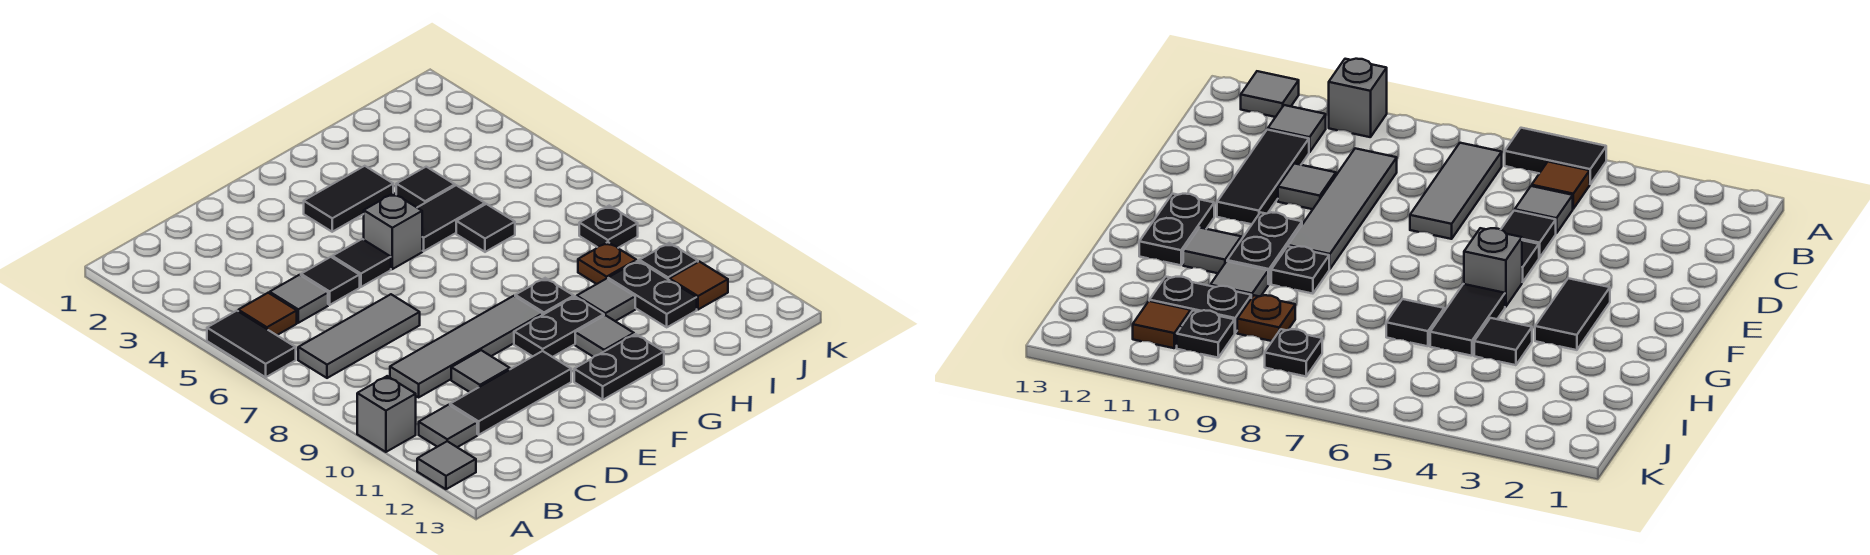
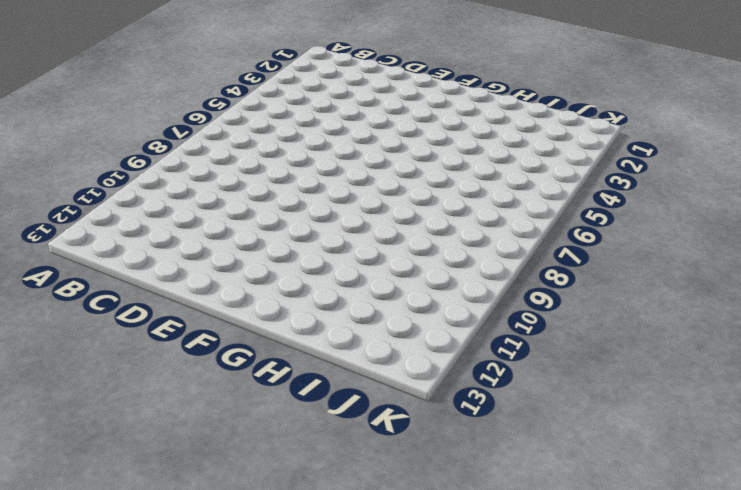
none -> black 1x2 tile [207,311,296,377]
none -> grey 1x1 brick [357,376,416,452]
none -> grey 1x1 tile [417,441,476,489]

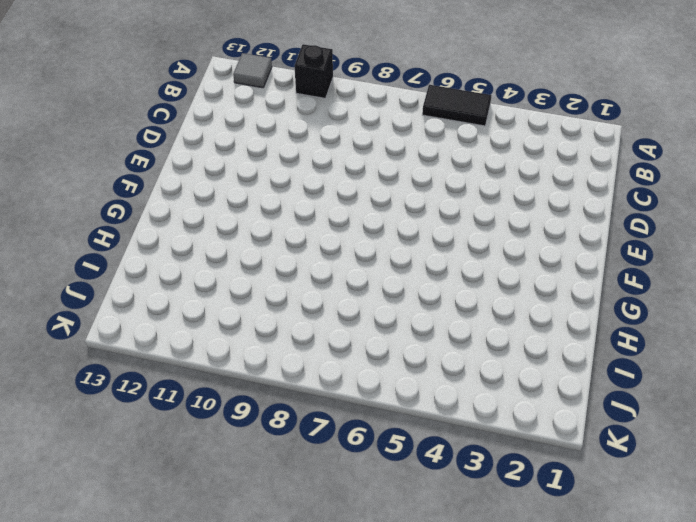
black 1x1 brick [294,44,333,98] -> grey 1x1 brick [357,376,416,452]
none -> brown 1x1 tile [238,293,297,335]
none -> grey 1x3 tile [298,294,420,378]
none -> grey 1x1 tile [419,405,477,447]

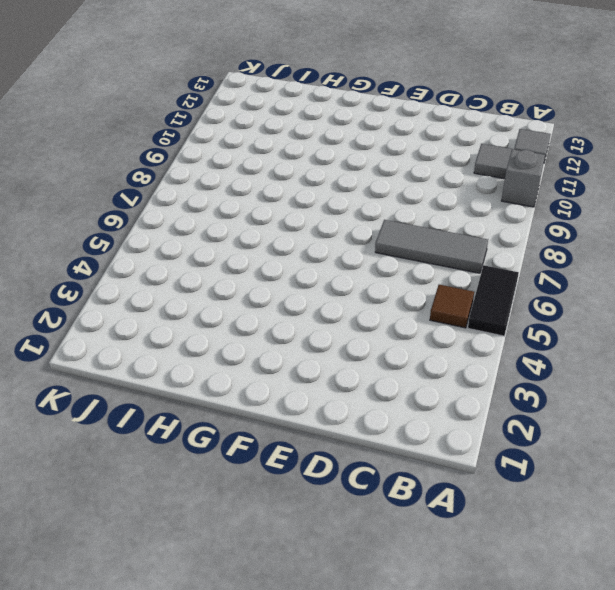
none -> grey 1x1 tile [270,275,328,323]
none -> grey 1x4 tile [390,296,542,397]
none -> black 1x3 tile [450,351,571,435]

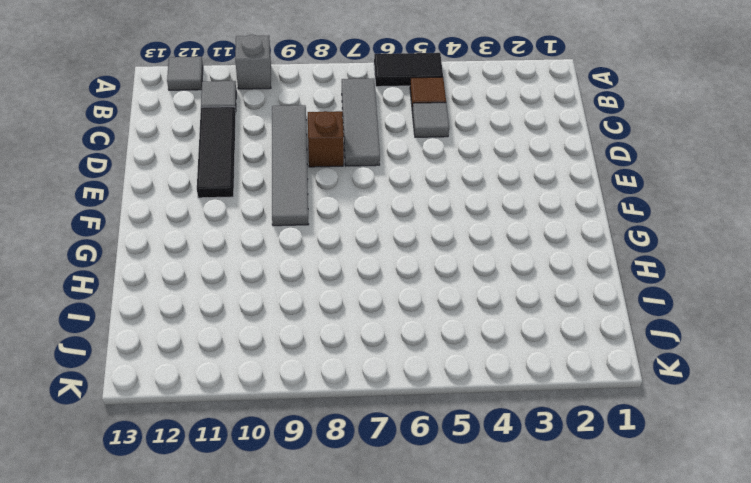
brown 1x1 brick [308,111,344,167] -> none
none -> black 1x1 tile [301,257,360,305]
none -> grey 1x1 tile [451,350,510,392]
none -> black 1x1 tile [332,239,391,287]

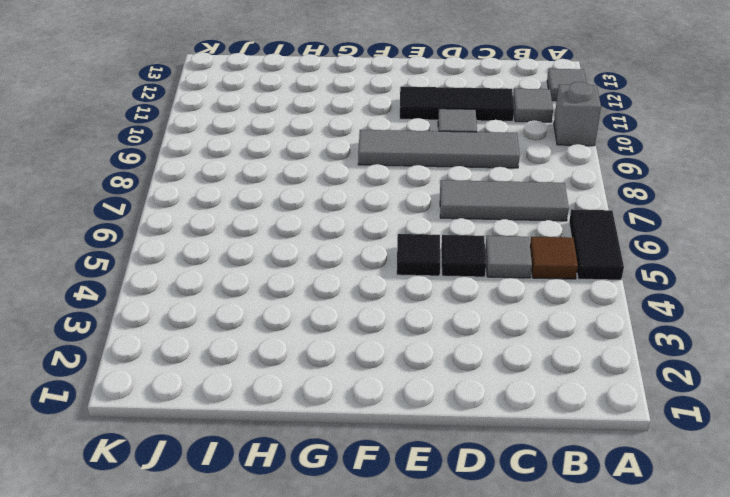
none -> black 1x2 tile [304,166,393,232]
none -> grey 1x1 brick [364,193,422,269]
none -> black 1x2 plate [514,297,604,357]

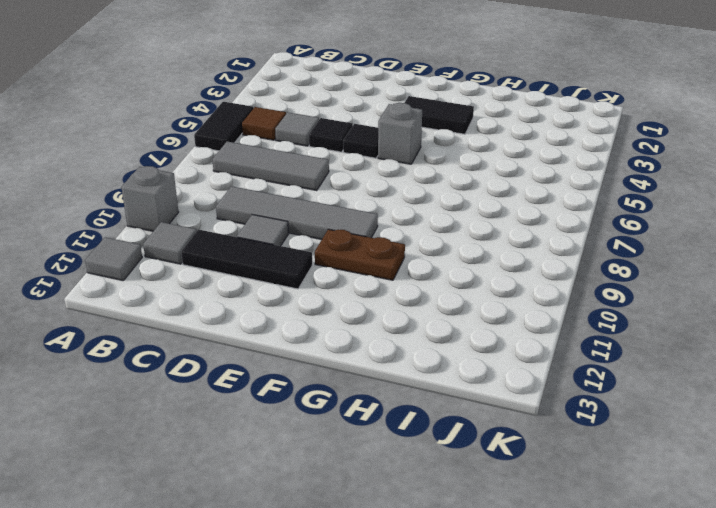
brown 1x2 plate [315,229,405,280] -> black 1x2 plate [514,297,604,357]
none -> black 1x2 plate [574,334,664,400]
none -> black 1x2 tile [417,185,485,251]
none -> black 1x1 plate [515,278,574,315]

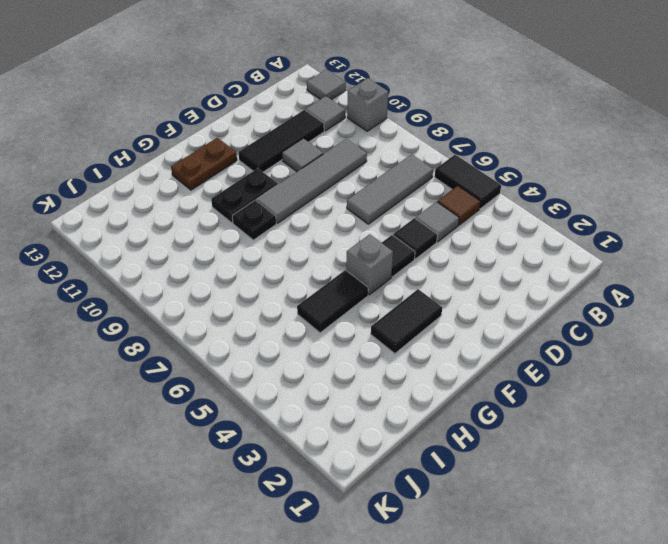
brown 1x2 plate [171,138,237,190] -> black 1x2 plate [574,334,664,400]
none -> grey 1x1 tile [575,315,634,357]
none -> black 1x1 tile [396,167,455,207]
none -> black 1x1 tile [456,204,515,252]

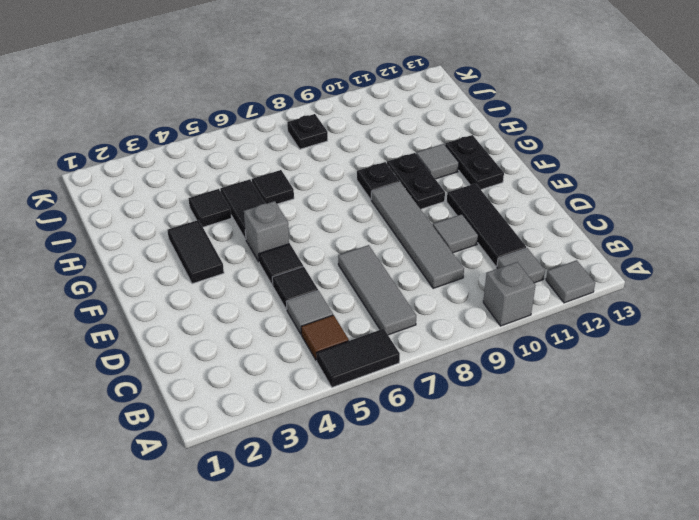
none -> grey 1x1 tile [577,279,635,321]
none -> brown 1x1 plate [578,242,636,284]
none -> black 1x2 plate [608,261,697,327]

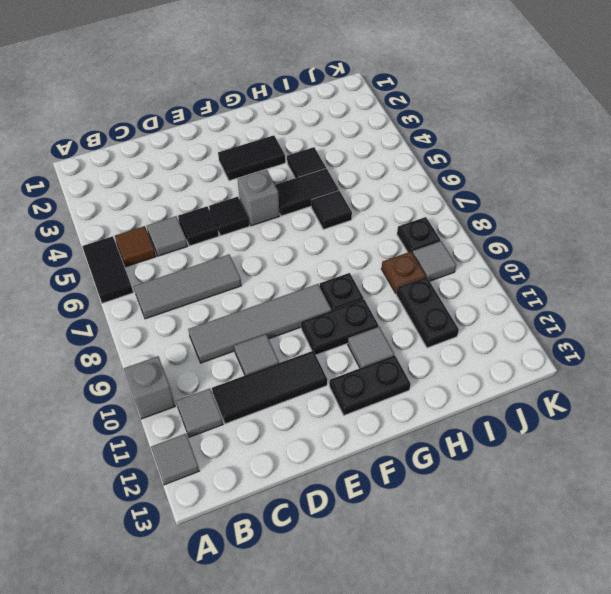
grey 1x1 tile [413,241,456,281] -> grey 1x1 tile moved to [577,279,635,321]
none -> black 1x1 plate [639,243,698,280]
none -> brown 1x1 tile [670,262,728,310]

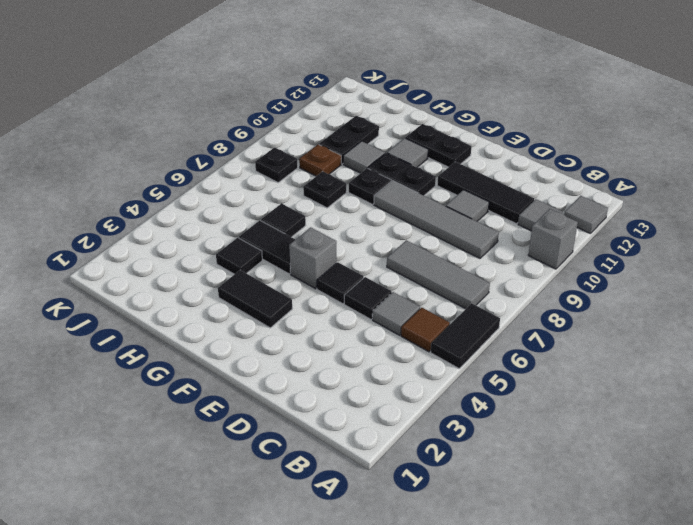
black 1x1 plate [303,171,346,208] -> black 1x1 plate moved to [639,243,698,280]
none -> brown 1x1 tile [670,262,728,310]

